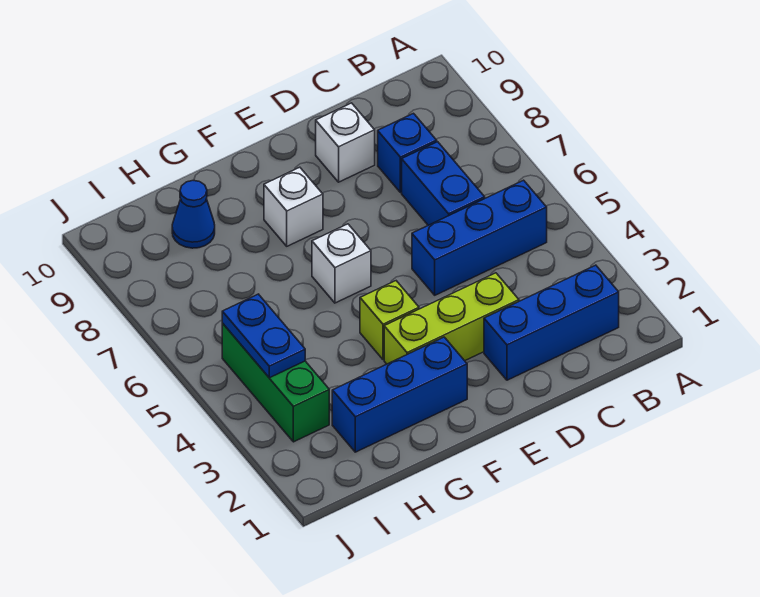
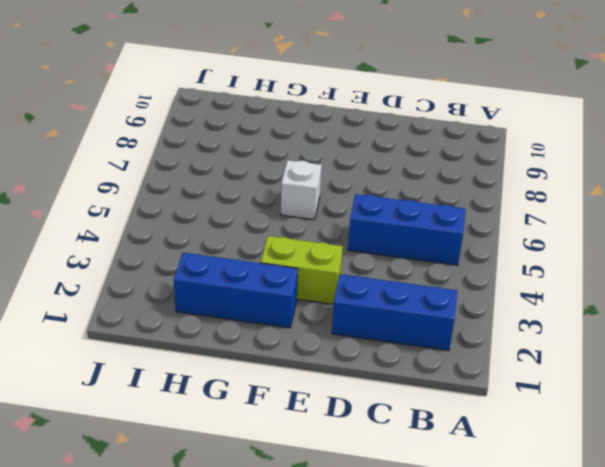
lime 1x2 brick [261,236,343,304] -> lime 1x3 brick [384,273,519,364]
none -> blue 1x2 brick [402,142,485,225]
none -> blue 1x1 brick [378,113,437,193]
none -> white 1x1 brick [316,103,375,182]

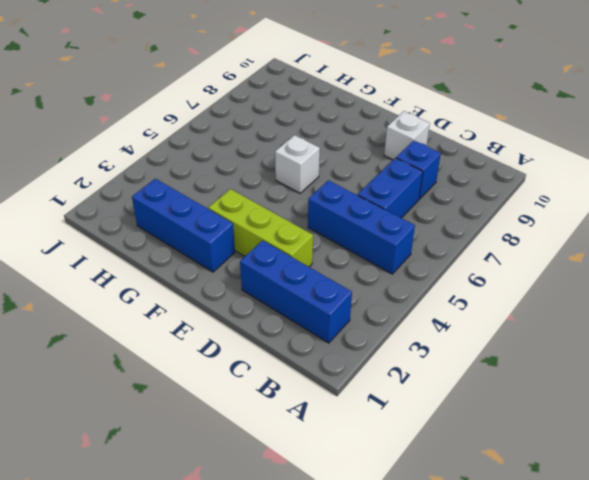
none -> lime 1x1 brick [360,281,419,360]
none -> white 1x1 brick [264,167,323,246]
none -> blue 1x1 cone [172,181,215,248]

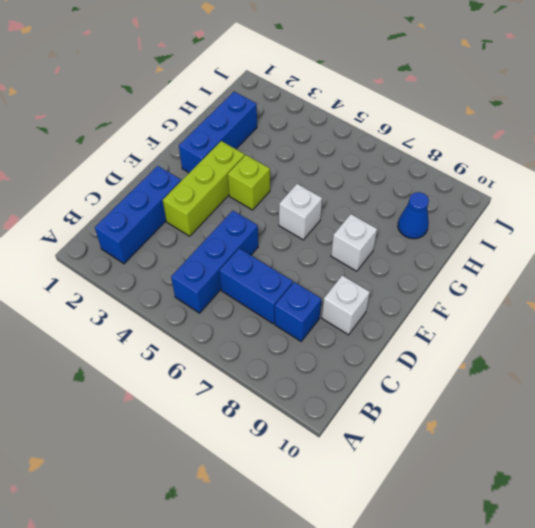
none -> green 1x3 brick [222,323,329,442]
none -> blue 1x2 plate [222,294,305,378]

